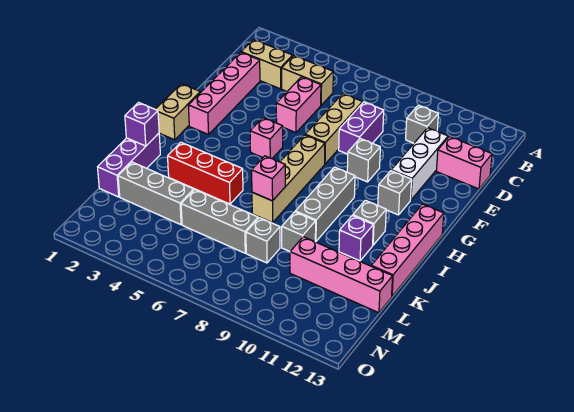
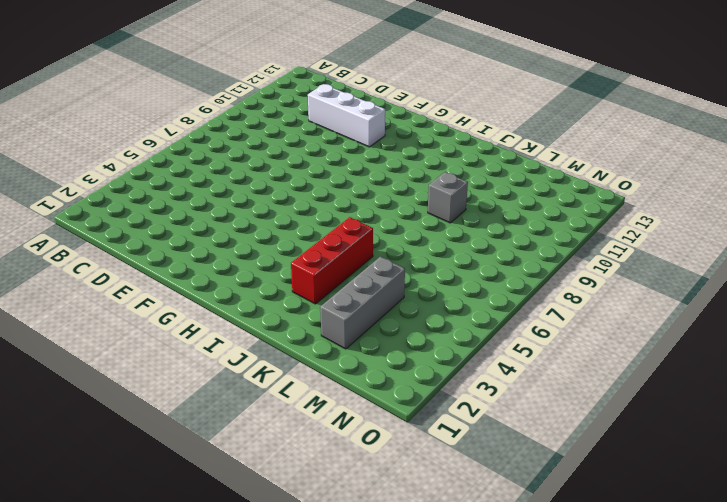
none -> tan 1x2 brick [241,40,293,89]
none -> tan 1x2 brick [282,56,333,105]
none -> grey 1x1 brick [406,105,438,143]

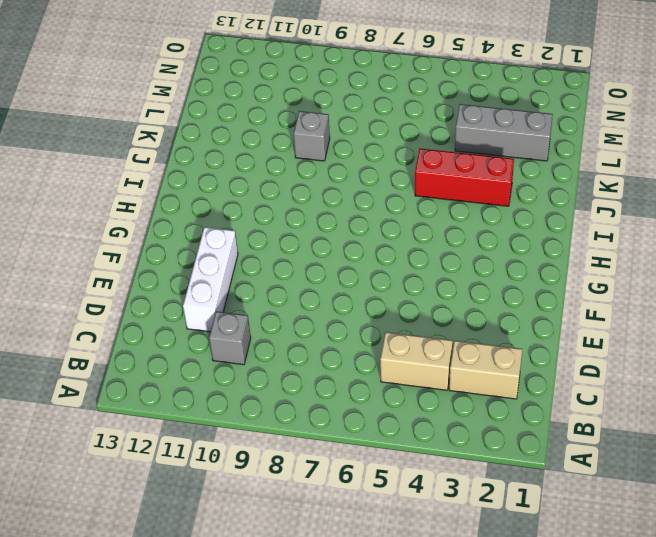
none -> pink 1x4 brick [188,52,260,135]
none -> pink 1x2 brick [276,77,321,133]
none -> tan 1x3 brick [305,94,363,164]

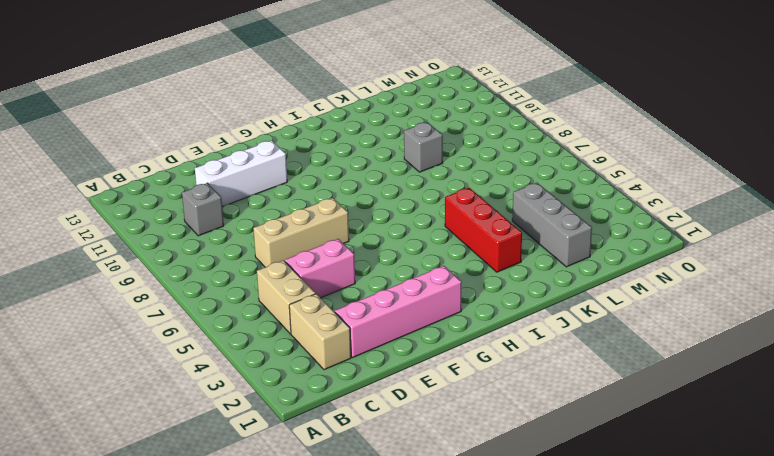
none -> purple 1x2 brick [339,102,384,154]
none -> pink 1x2 brick [436,137,492,189]
none -> grey 1x1 brick [347,139,380,182]

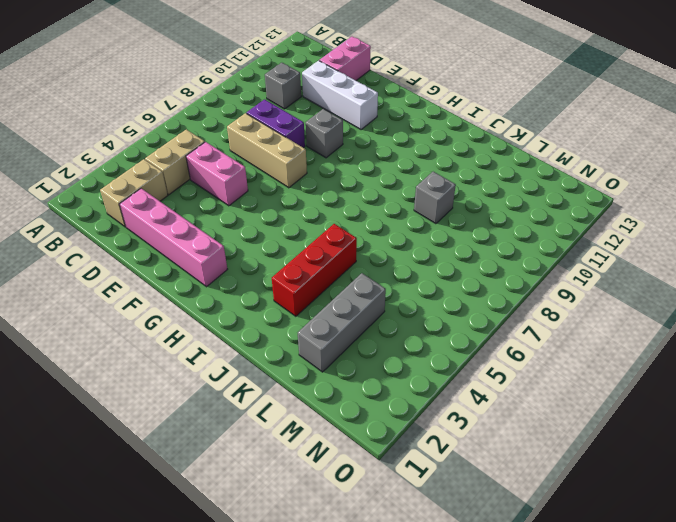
none -> tan 1x2 brick [155,84,200,140]
none -> pink 1x1 brick [250,118,283,158]
none -> tan 1x4 brick [252,135,325,223]

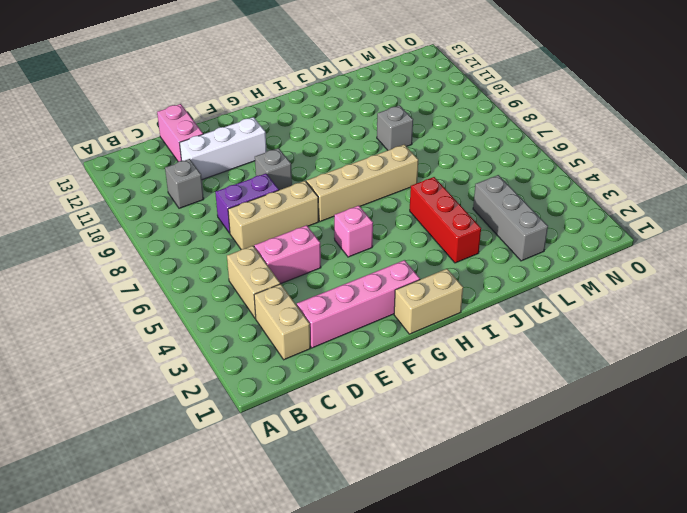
none -> grey 1x1 brick [378,171,412,215]
none -> grey 1x3 brick [295,167,355,242]
none -> pink 1x4 brick [372,204,444,296]

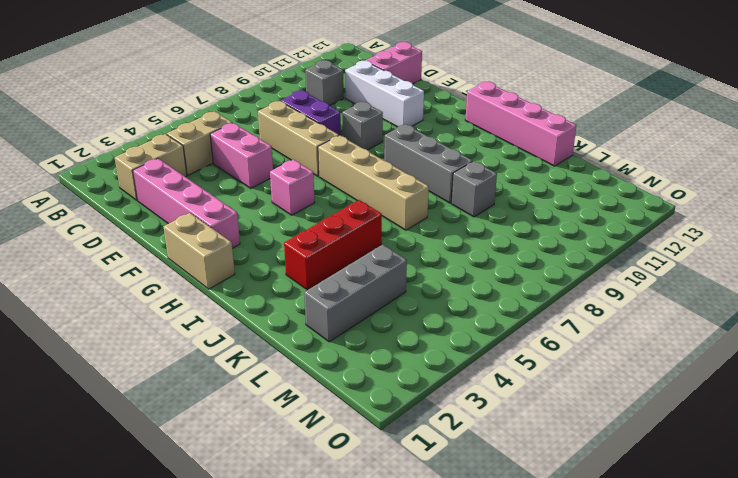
none -> grey 1x1 brick [378,171,412,215]
none -> grey 1x1 brick [353,200,386,245]
none -> purple 1x3 brick [98,133,160,197]

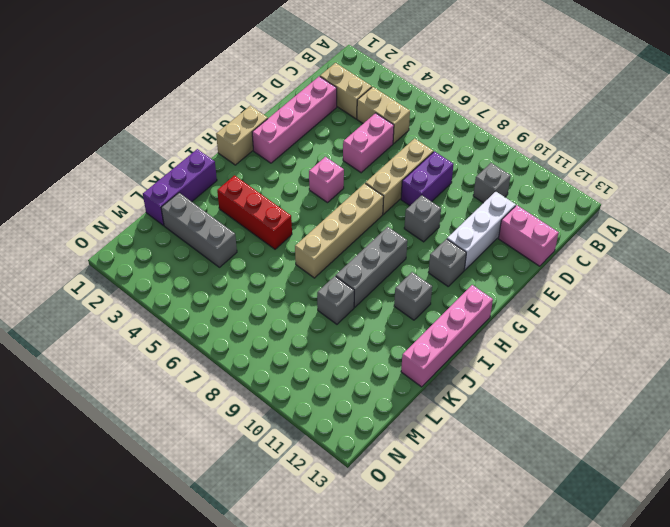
none -> purple 1x1 brick [339,215,373,261]
none -> grey 1x3 brick [181,190,258,253]
none -> grey 1x1 brick [246,218,280,263]

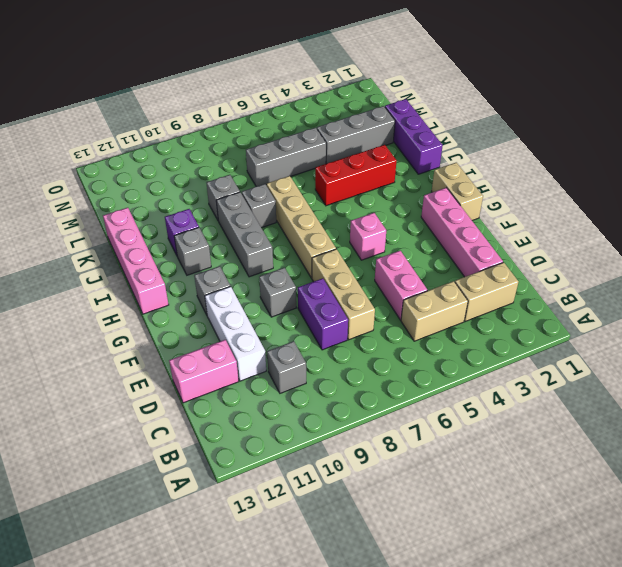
grey 1x1 brick [242,184,276,228] -> grey 1x1 brick moved to [246,218,280,263]
none -> pink 1x4 brick [290,237,393,313]
none -> purple 1x1 brick [125,103,159,146]
none -> pink 1x1 brick [252,156,285,201]

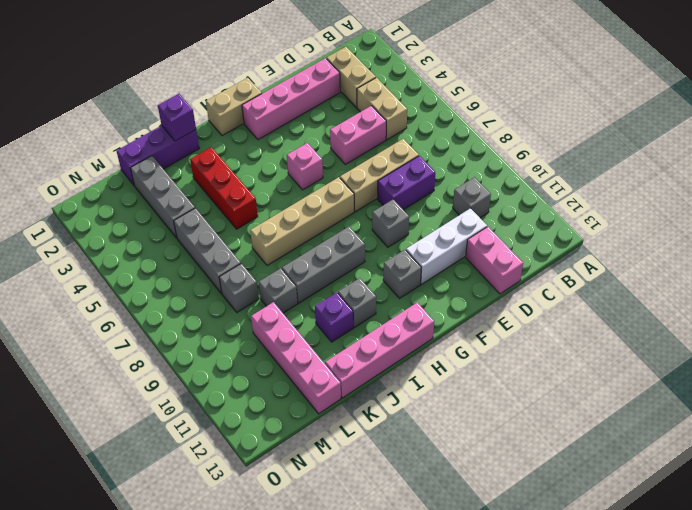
none -> pink 1x1 brick [252,156,285,201]

